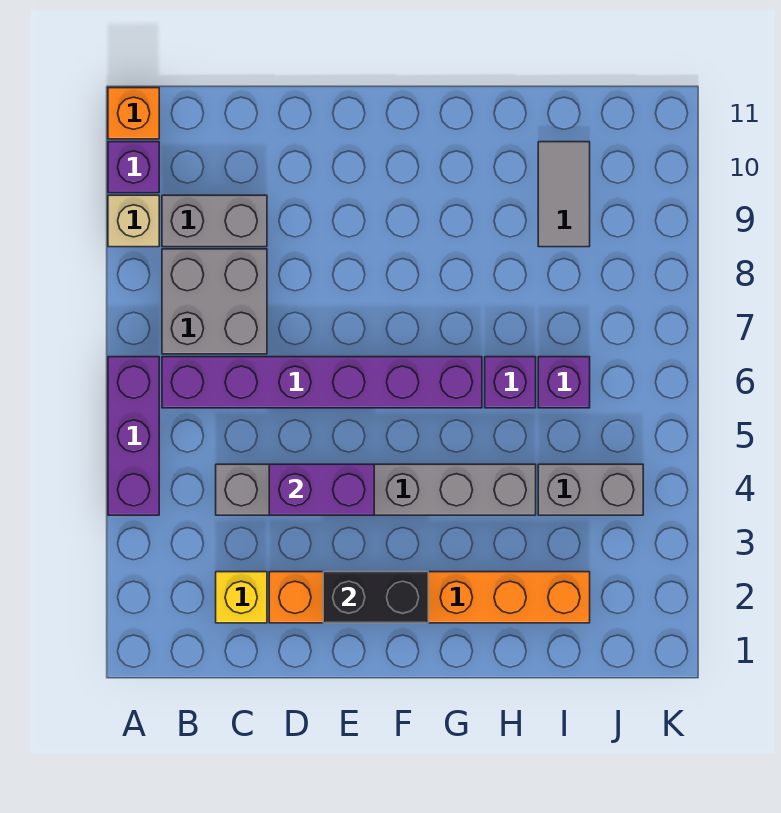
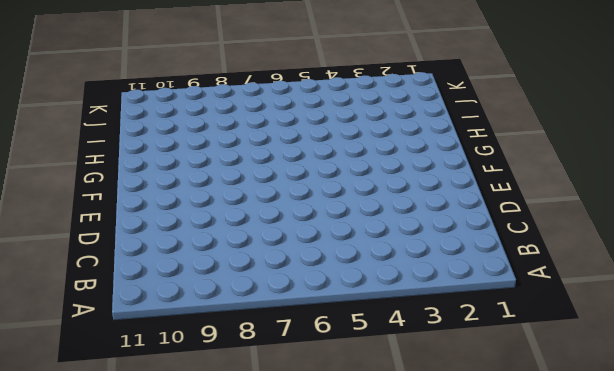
none -> purple 1x3 brick [108,357,159,515]
none -> tan 1x1 brick [108,195,159,247]
none -> purple 1x1 brick [108,142,159,193]

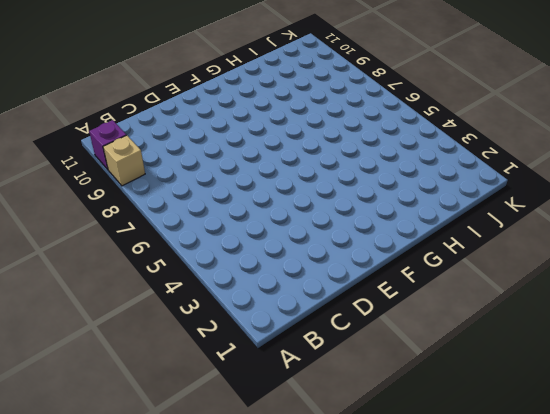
none -> purple 1x3 brick [108,357,159,515]
none -> orange 1x1 brick [108,88,159,139]
none -> purple 1x6 brick [162,357,482,408]

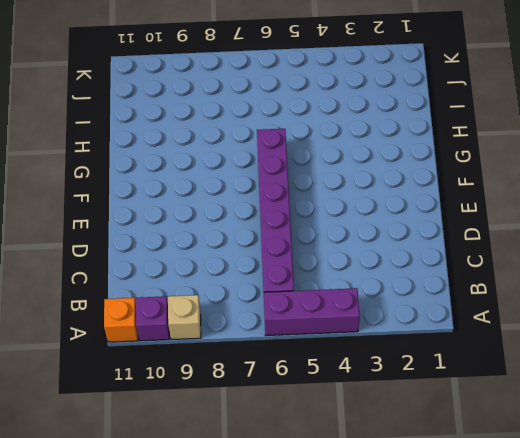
none -> grey 2x2 brick [162,249,267,354]
none -> grey 1x2 brick [162,195,267,247]
none -> yellow 1x1 brick [216,572,267,623]

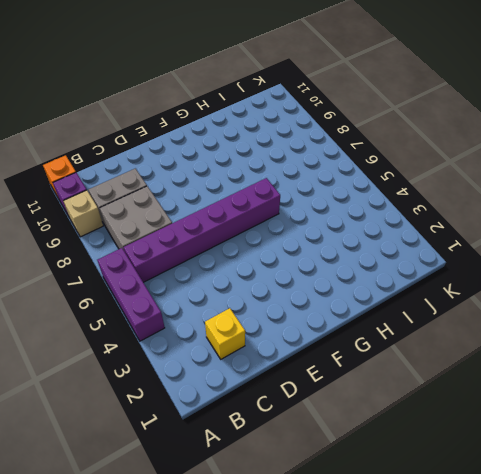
none -> grey 1x6 brick [216,464,536,515]
none -> orange 1x6 brick [269,572,590,623]
none -> purple 1x1 brick [485,357,536,408]

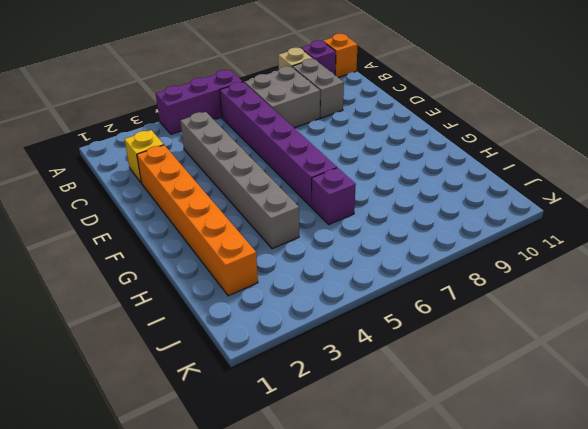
none -> grey 1x2 brick [538,464,643,515]
none -> purple 1x1 brick [538,357,590,408]
none -> grey 1x2 tile [538,142,590,247]

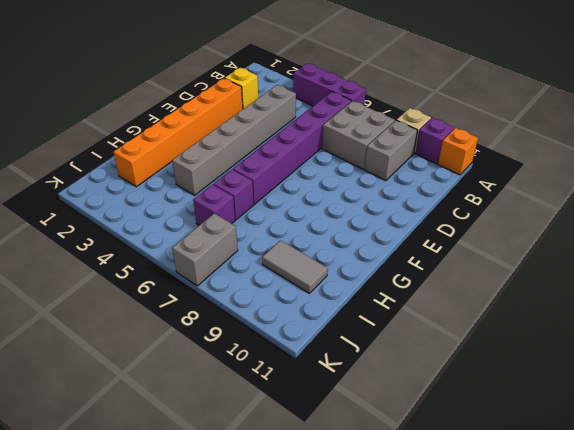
grey 1x2 brick [172,213,238,286] -> grey 1x2 brick moved to [538,464,643,515]
none -> purple 1x2 brick [269,464,374,515]
none -> black 1x2 brick [323,572,428,623]

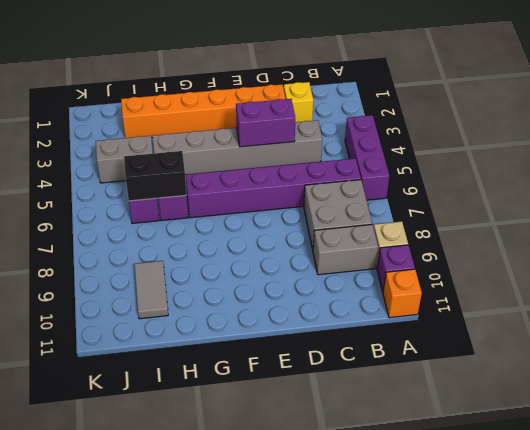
black 1x2 brick [124,151,186,201] -> black 1x2 brick moved to [323,572,428,623]

